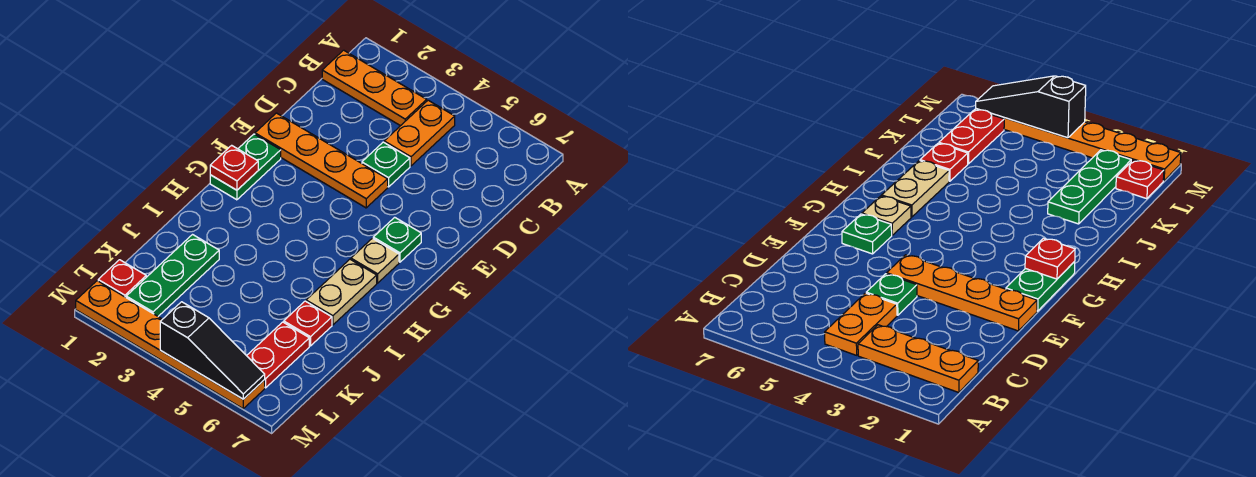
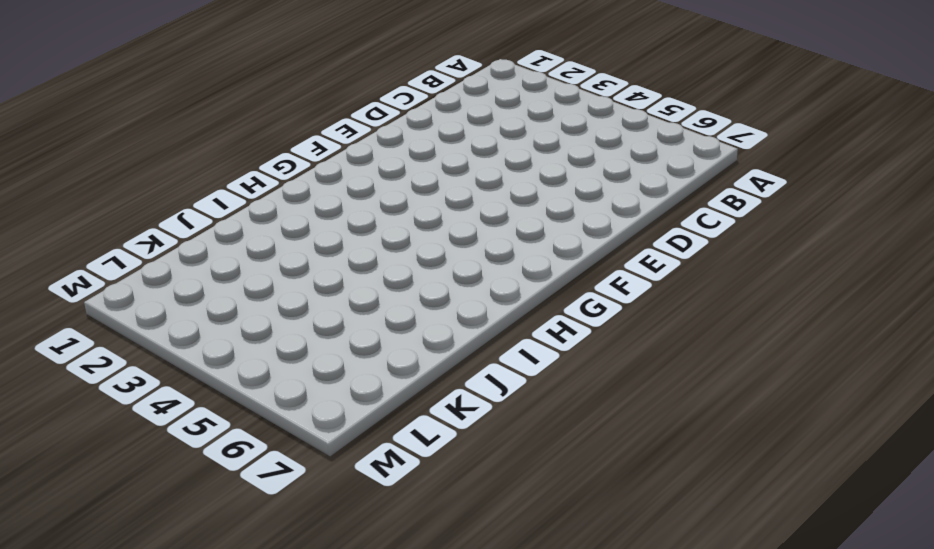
none -> orange 1x3 plate [322,50,427,126]
none -> orange 1x2 plate [384,100,455,166]
none -> green 1x1 plate [362,142,410,187]

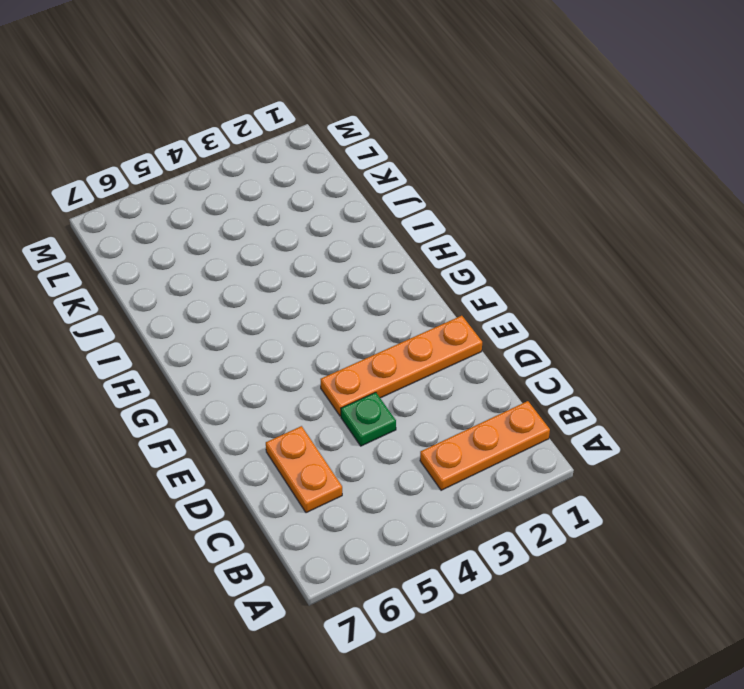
orange 1x2 plate [266,426,342,513] -> orange 1x2 plate moved to [384,100,455,166]
none -> green 1x2 plate [210,134,281,200]
none -> green 1x1 plate [373,217,421,262]
none -> tan 1x1 plate [351,238,399,283]

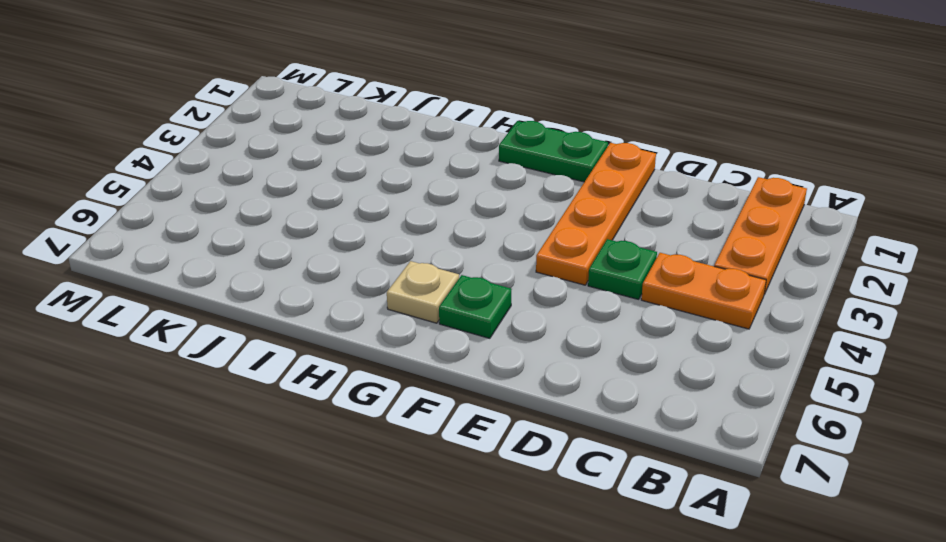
none -> tan 1x2 plate [306,259,377,325]
none -> green 1x3 plate [126,235,219,316]
none -> red 1x1 plate [284,301,332,346]

